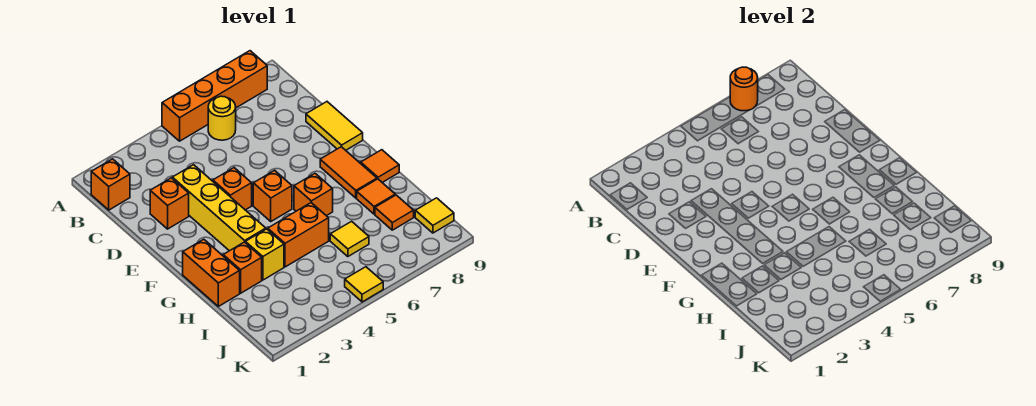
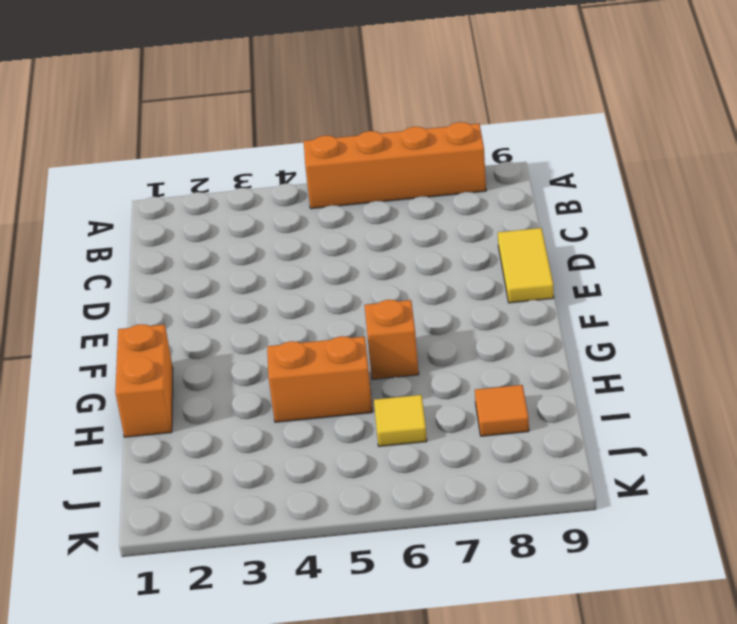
none -> orange 1x1 brick [91,159,130,210]
none -> yellow 1x1 round brick [208,96,236,140]
none -> orange 1x1 brick [150,178,189,229]

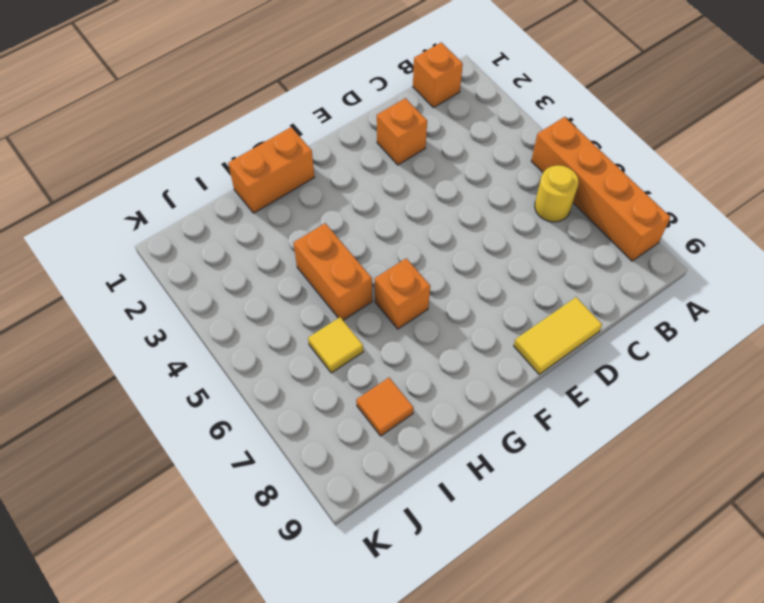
none -> yellow 1x4 brick [172,165,266,251]
none -> orange 1x1 brick [213,168,252,210]
none -> orange 1x1 brick [253,170,292,221]

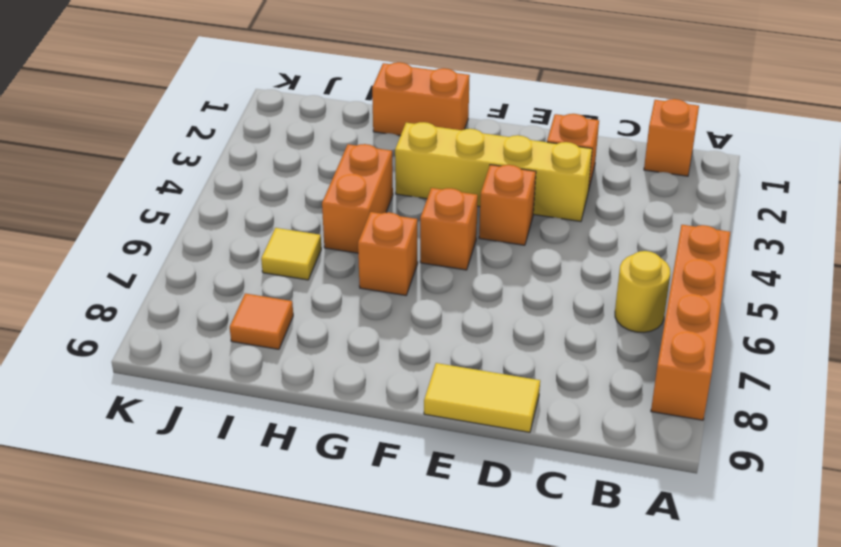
none -> orange 1x2 tile [320,147,377,198]
none -> orange 1x1 tile [361,150,399,182]
none -> orange 1x1 brick [223,242,262,293]

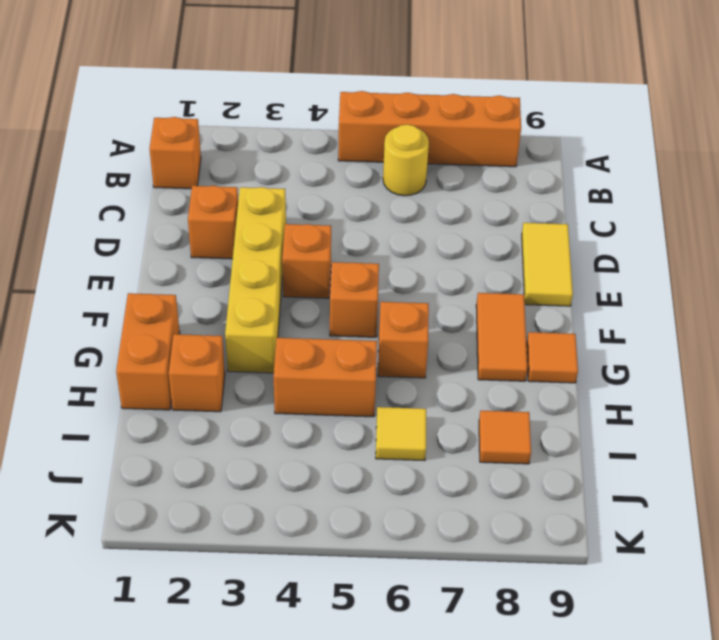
none -> yellow 1x1 brick [245,229,284,280]
none -> orange 1x1 tile [357,179,395,214]
none -> yellow 1x1 tile [415,198,454,233]

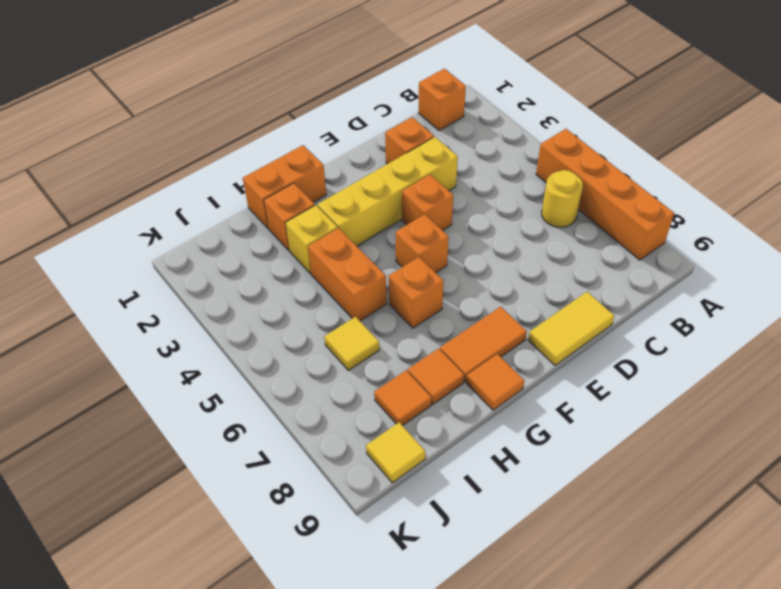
none -> yellow 1x1 tile [345,267,383,302]
none -> orange 1x1 round brick [730,67,758,111]

